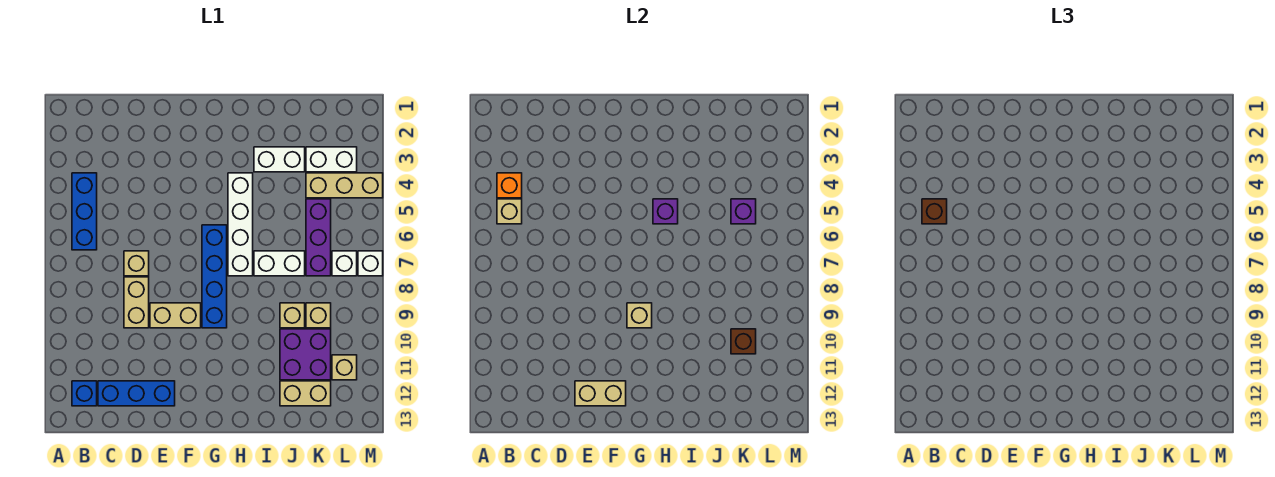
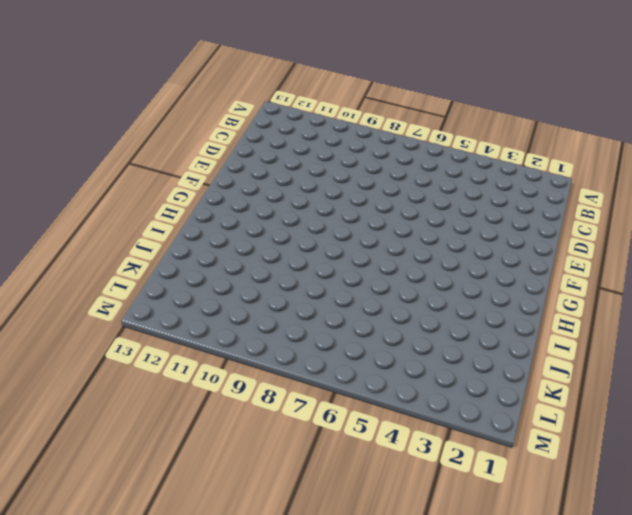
none -> blue 1x3 brick [72,173,97,250]
none -> blue 1x1 brick [72,381,97,406]
none -> blue 1x3 brick [98,381,175,406]

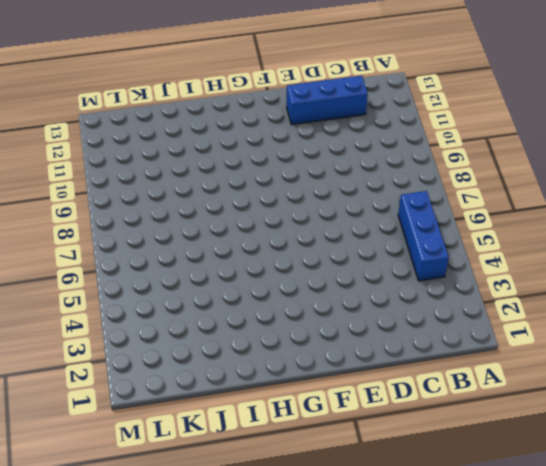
none -> blue 1x1 brick [72,381,97,406]
none -> tan 1x1 brick [124,251,149,276]
none -> tan 1x2 brick [124,277,149,328]

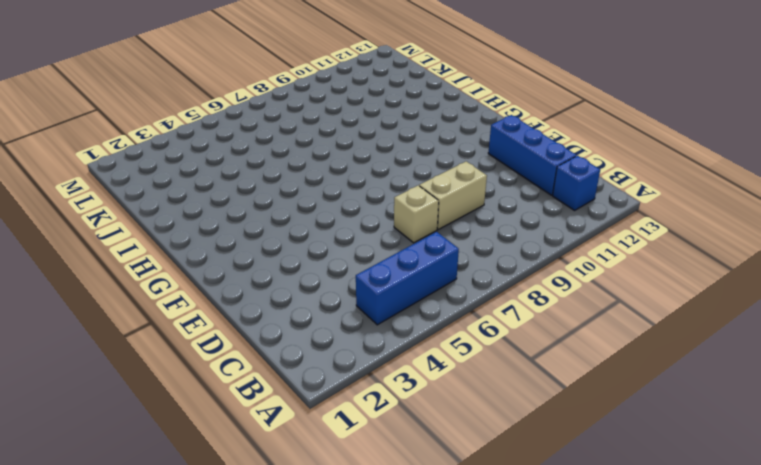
none -> tan 1x2 brick [150,303,201,328]
none -> blue 1x4 brick [202,225,227,328]
none -> white 1x4 brick [228,173,253,276]

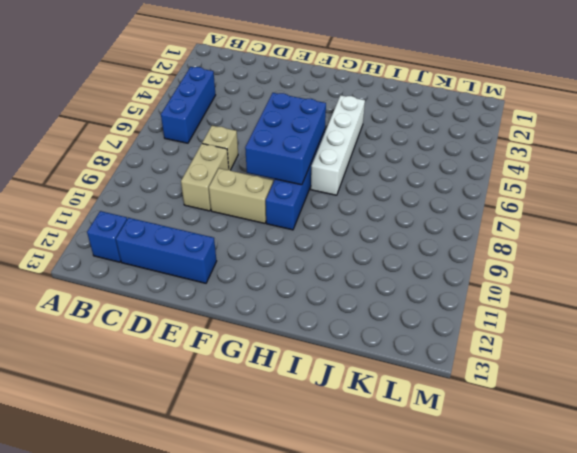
blue 2x3 brick [245,93,326,185] -> none
none -> white 1x2 brick [254,147,305,172]
none -> white 1x2 brick [254,251,305,276]
none -> tan 1x1 brick [280,303,305,328]

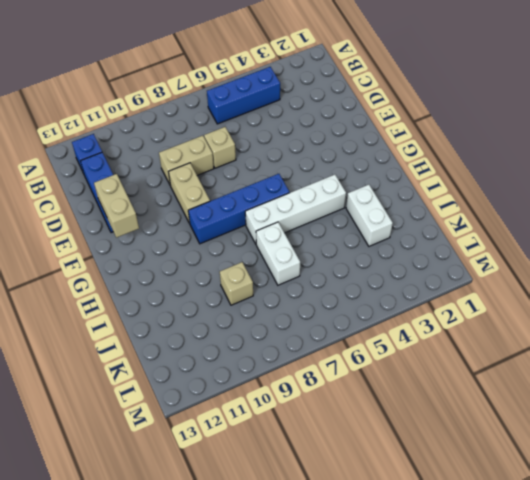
none -> purple 2x2 brick [280,329,331,380]
none -> tan 1x2 brick [280,381,331,406]
none -> white 1x2 brick [306,147,357,172]

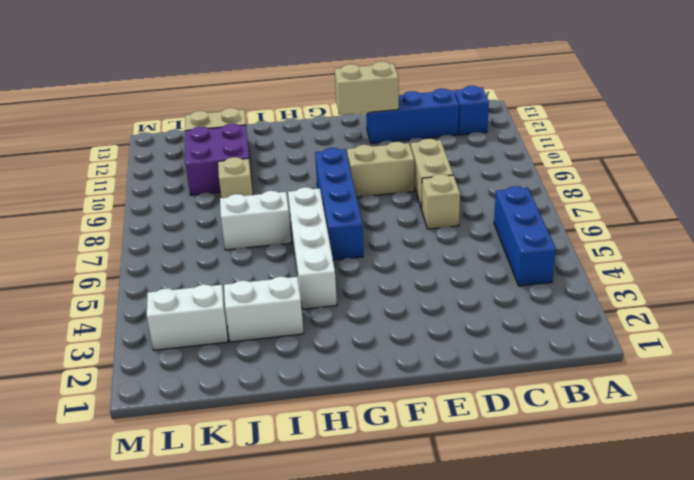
none -> tan 1x3 brick [306,173,383,198]
none -> purple 1x3 brick [306,199,331,276]
none -> tan 1x1 brick [306,303,331,328]

